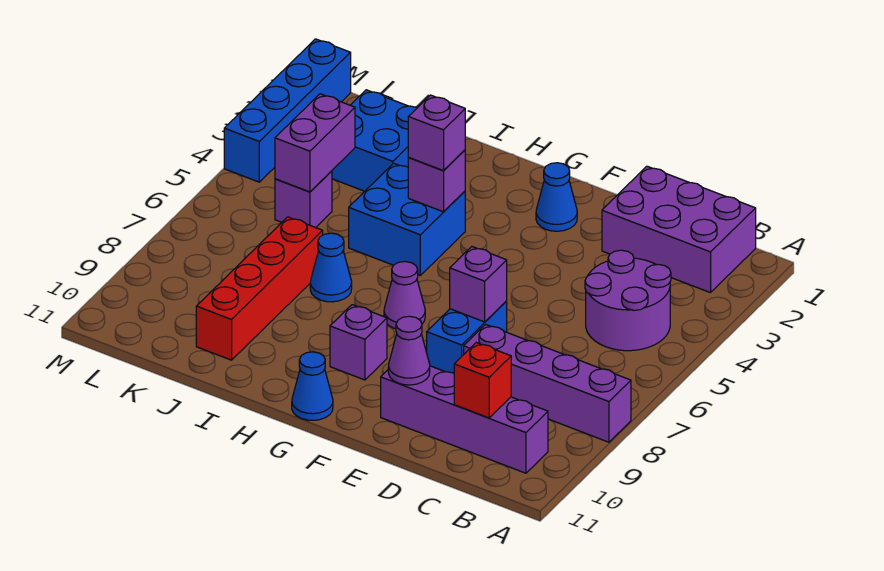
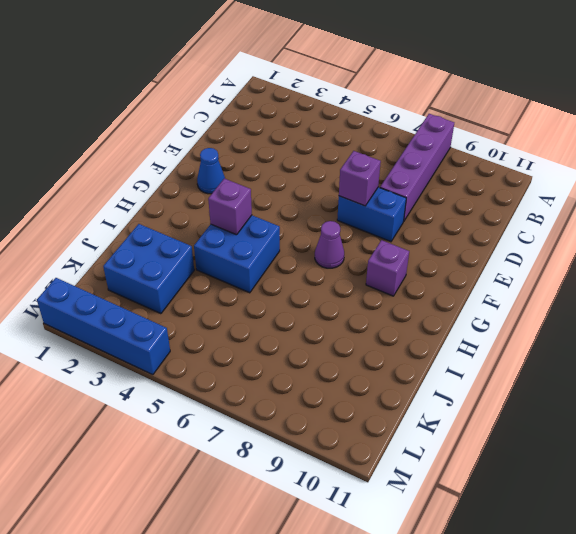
none -> purple 2x3 brick [602,166,756,293]
none -> purple 2x2 round brick [585,250,671,351]
none -> purple 1x4 brick [381,366,548,473]

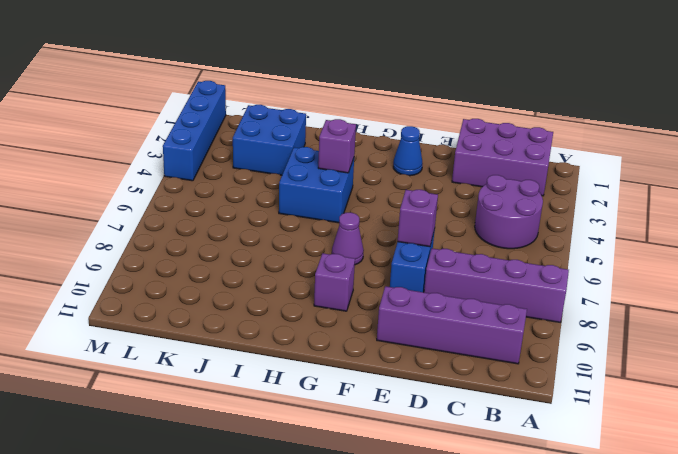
none -> blue 1x1 cone [292,352,333,420]
none -> blue 1x1 cone [310,233,352,302]
none -> red 1x4 brick [196,217,323,360]

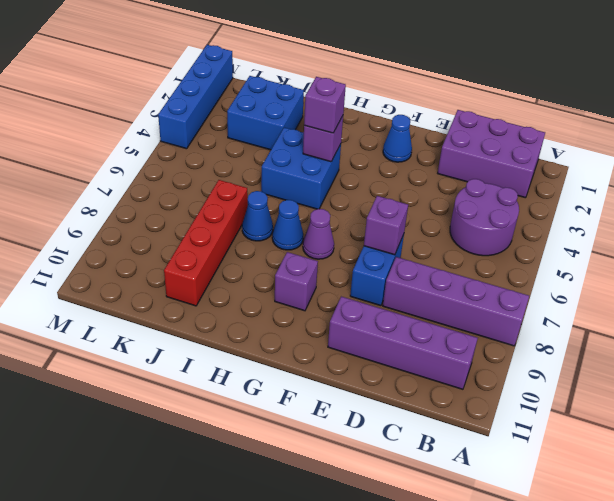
blue 1x1 cone [272,200,303,250] -> blue 1x1 cone moved to [292,352,333,420]
none -> purple 1x1 brick [275,171,332,228]
none -> red 1x1 brick [454,343,511,418]
none -> purple 1x1 cone [388,316,430,385]

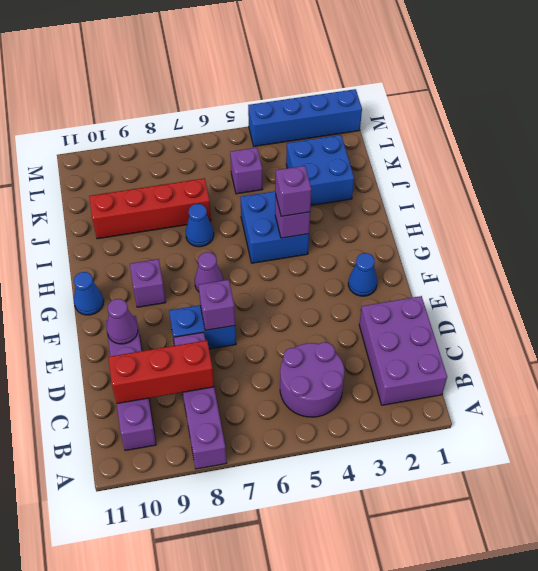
red 1x3 brick [108,340,214,403] -> red 1x1 brick [454,343,511,418]
none -> purple 1x2 brick [275,94,355,192]

